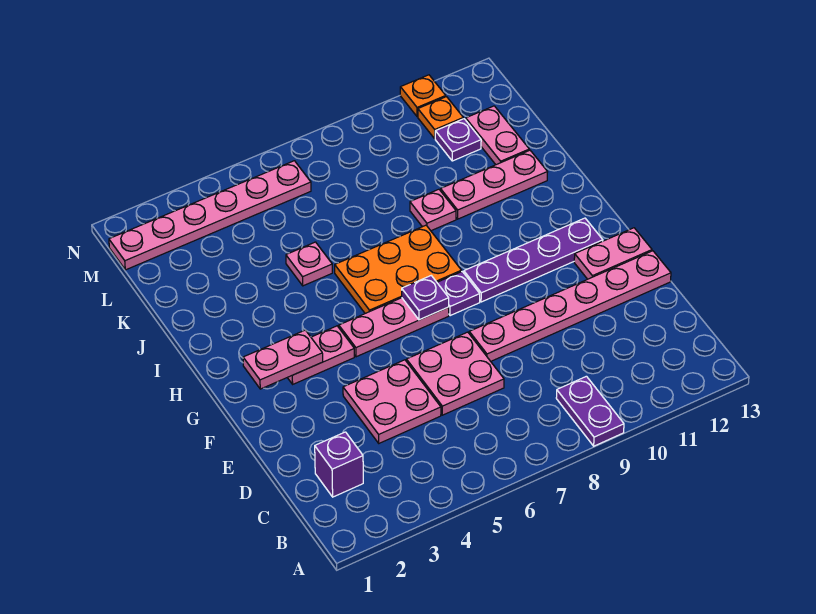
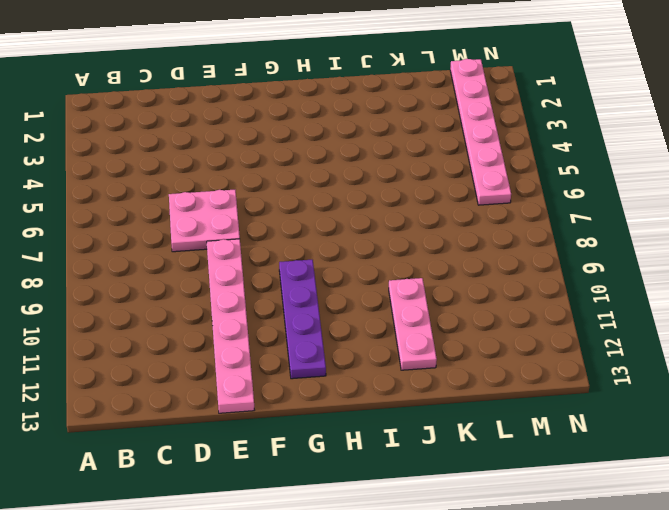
none -> purple 1x2 plate [556,376,624,446]
none -> purple 1x1 brick [315,432,363,497]
none -> pink 2x2 plate [343,360,441,443]

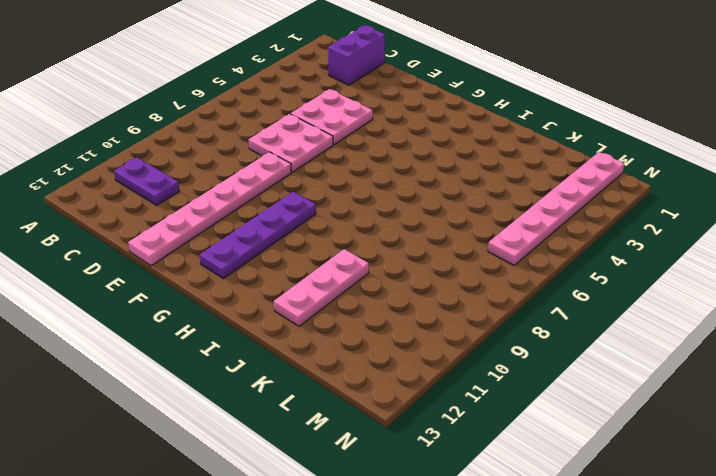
purple 1x2 plate [114,157,179,205] -> purple 1x2 plate moved to [556,376,624,446]
purple 1x2 brick [328,26,385,85] -> purple 1x1 brick [315,432,363,497]
none -> pink 1x2 plate [574,228,652,279]
none -> pink 1x2 plate [288,326,354,384]
none -> pink 1x3 plate [339,298,449,357]

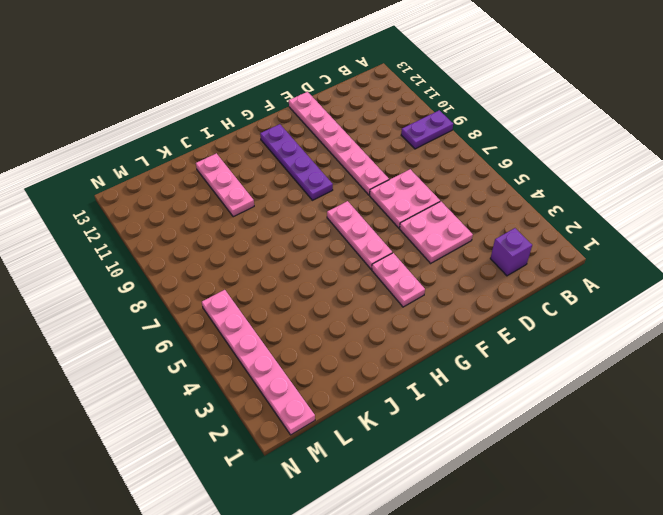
none -> pink 1x2 plate [574,228,652,279]
none -> purple 1x1 plate [437,272,480,316]
none -> orange 2x3 plate [335,225,462,313]

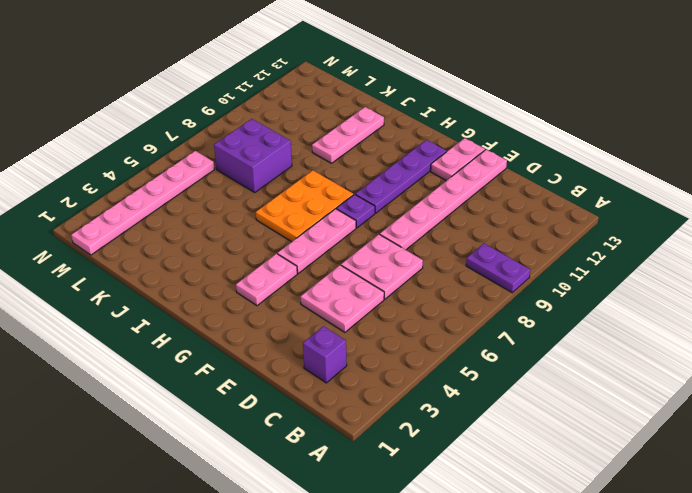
purple 2x2 brick [214,119,292,192] -> none
none -> pink 1x1 plate [286,242,332,286]
none -> pink 1x1 plate [410,189,456,231]
none -> pink 1x2 plate [466,106,529,165]

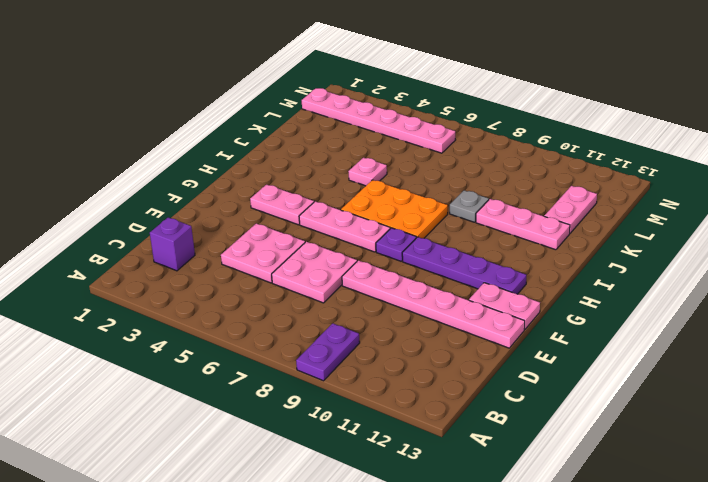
grey 1x1 plate [450,190,489,222] -> pink 1x1 plate [410,189,456,231]
none -> purple 1x1 plate [435,119,481,161]
none -> orange 1x1 plate [418,97,463,138]
none -> orange 1x1 plate [400,75,446,117]

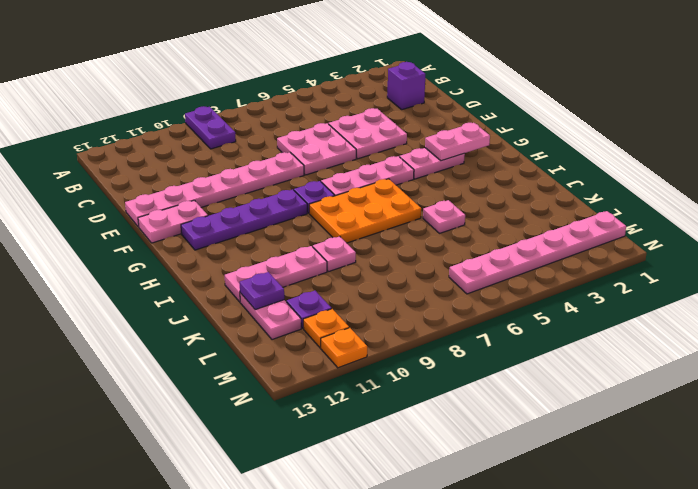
purple 1x1 plate [240,272,284,310] -> purple 1x1 plate moved to [402,276,449,320]

